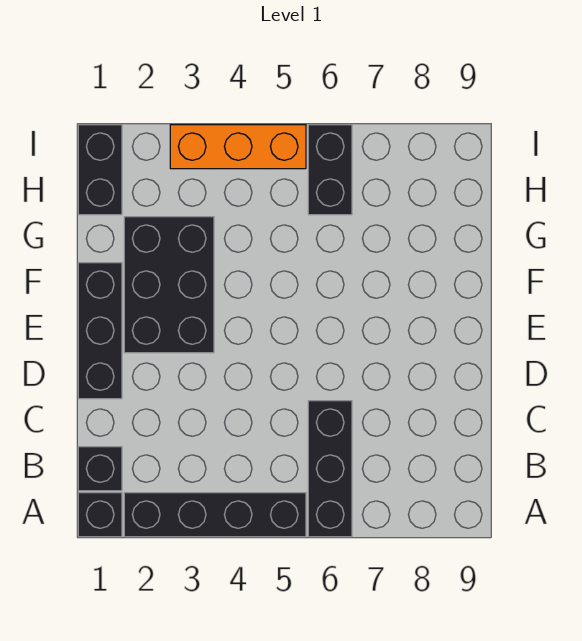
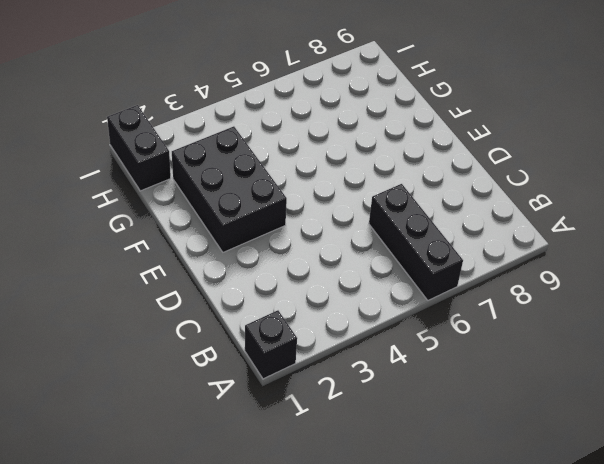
none -> black 1x4 brick [124,493,306,537]
none -> black 1x1 brick [78,447,122,491]

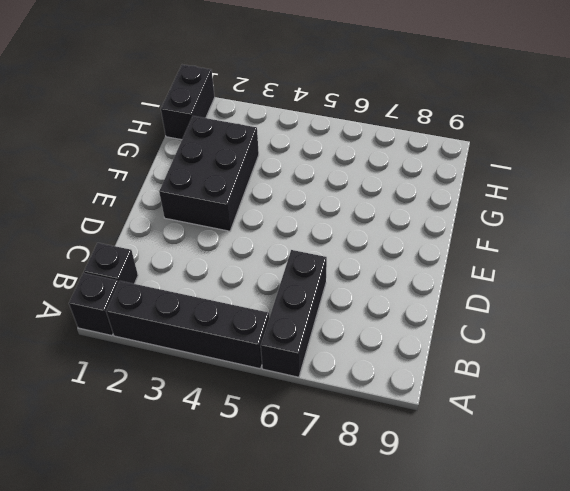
none -> black 1x3 brick [78,263,122,399]
none -> black 1x2 brick [308,125,352,215]

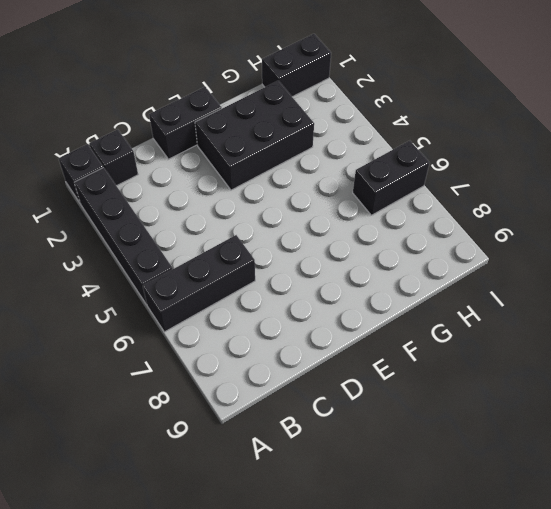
black 1x2 brick [149,87,222,159] -> black 1x3 brick [78,263,122,399]
none -> orange 1x3 brick [170,125,306,169]

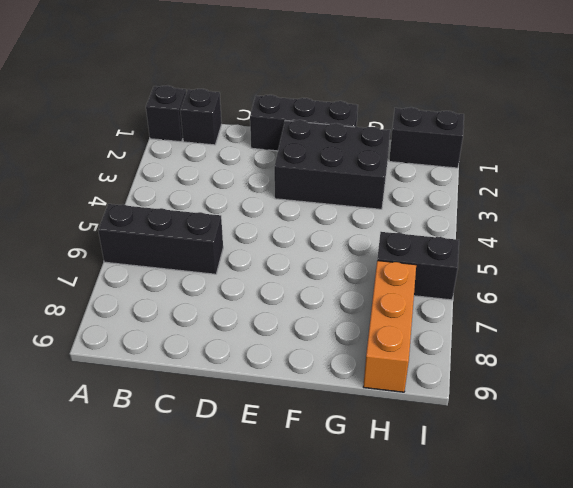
orange 1x3 brick [363,261,416,392] -> orange 1x3 brick moved to [170,125,306,169]
none -> black 1x4 brick [124,493,306,537]

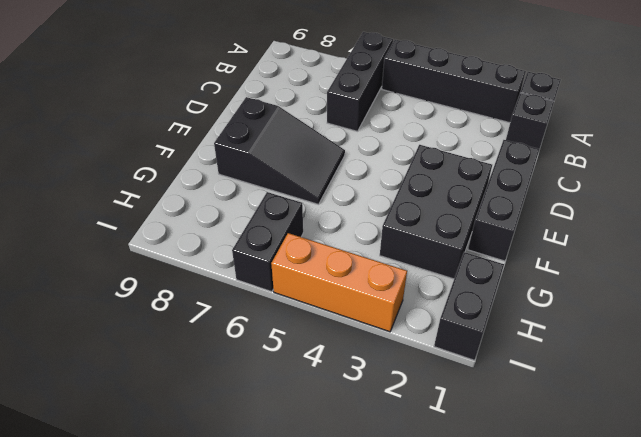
black 2x3 slope [214,97,345,204] -> none

